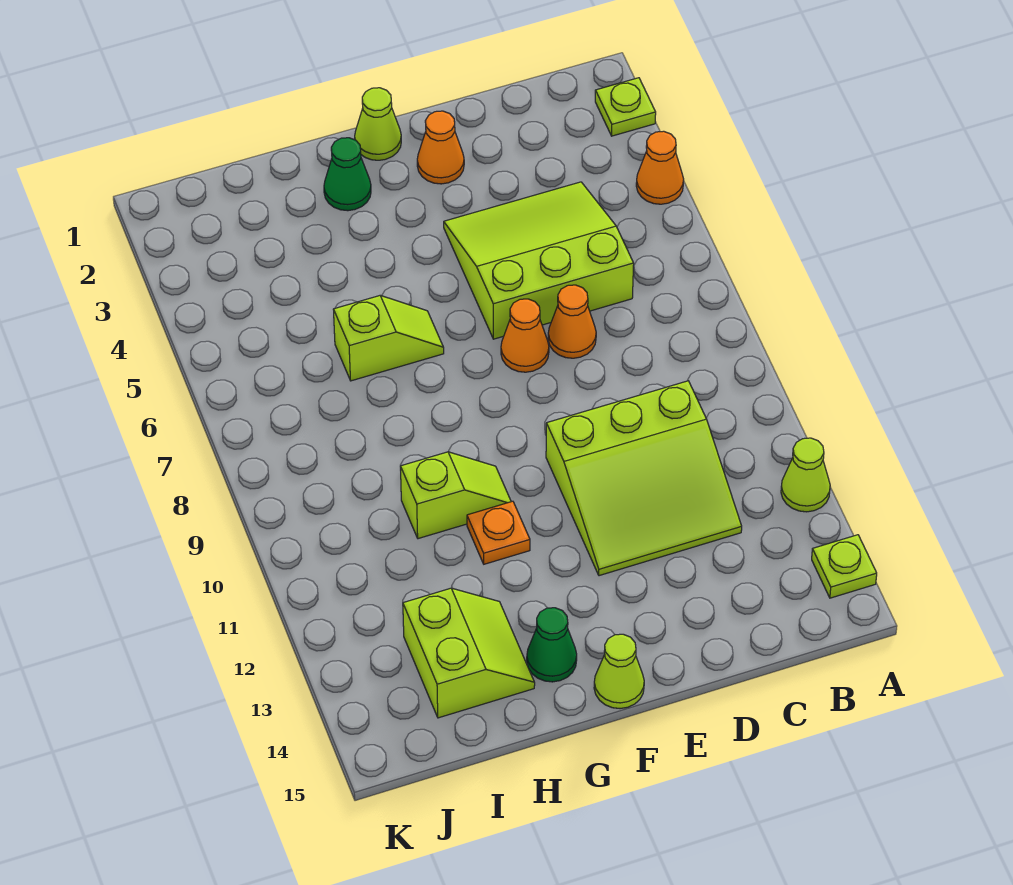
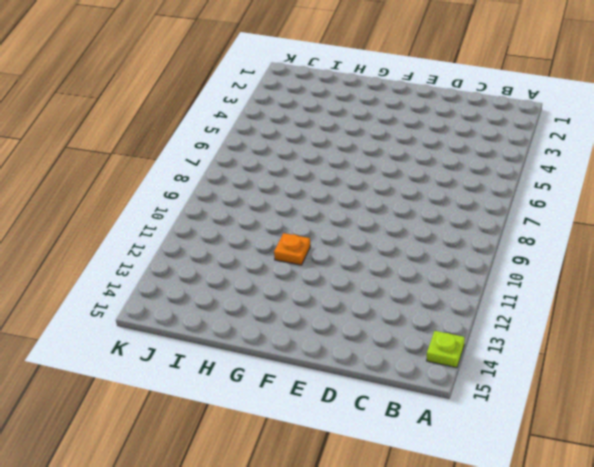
none -> lime 1x1 plate [595,78,656,136]
none -> orange 1x1 cone [636,131,684,204]
none -> lime 1x1 cone [781,438,830,512]

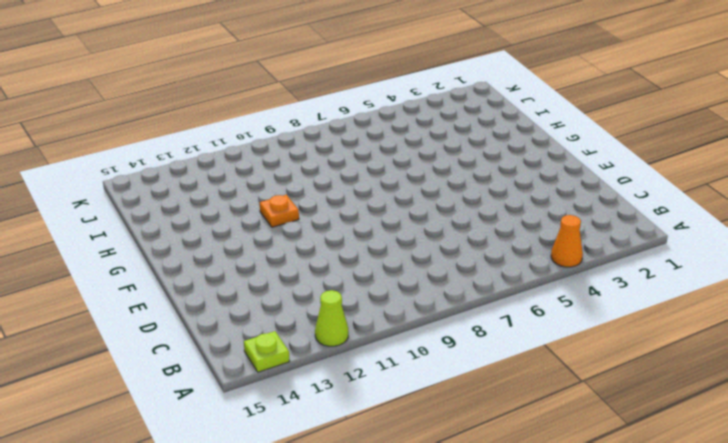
none -> lime 1x1 plate [595,78,656,136]
none -> lime 3x3 slope [444,182,634,339]
none -> lime 3x3 slope [546,381,742,576]

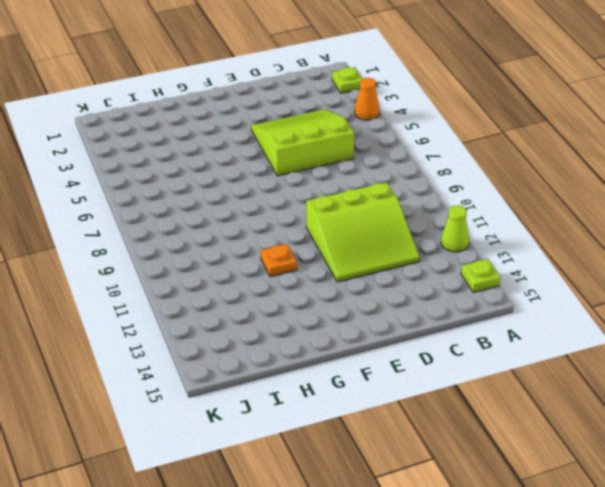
none -> orange 1x1 cone [548,285,596,358]
none -> orange 1x1 cone [417,111,464,184]
none -> orange 1x1 cone [501,299,549,372]

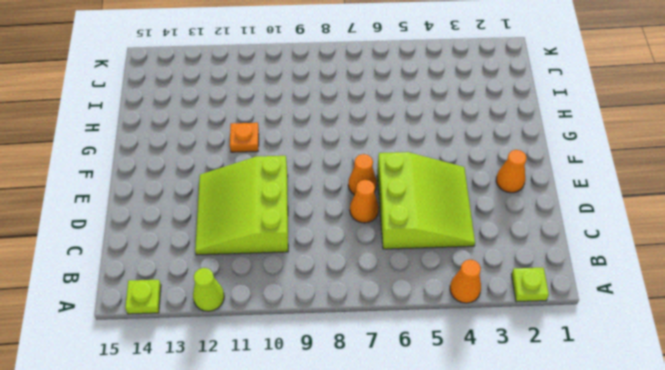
none -> lime 1x1 cone [355,88,401,160]
none -> lime 1x1 cone [594,634,644,709]
none -> green 1x1 cone [324,138,371,211]

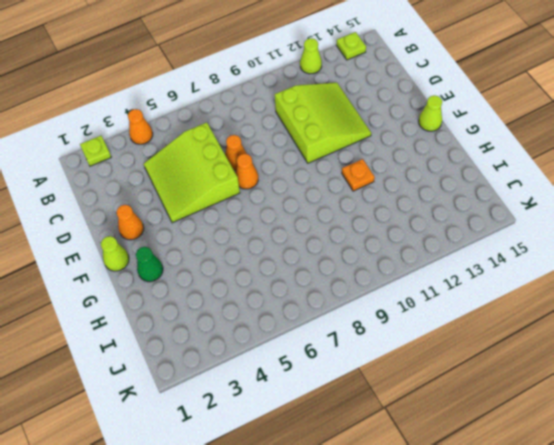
none -> lime 1x2 slope [333,296,444,381]
none -> lime 1x2 slope [400,452,511,539]
none -> green 1x1 cone [527,608,577,682]

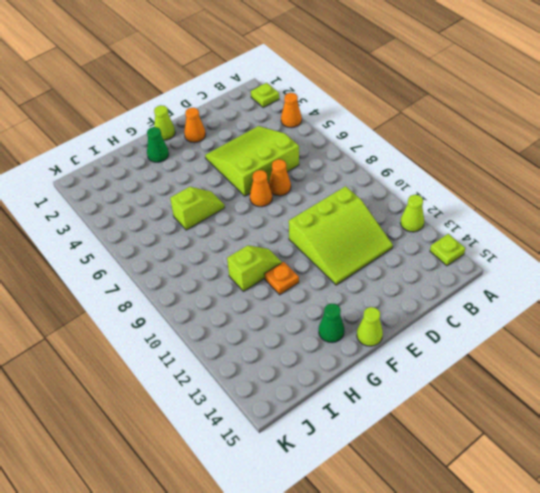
none -> lime 2x2 slope [403,588,535,718]

